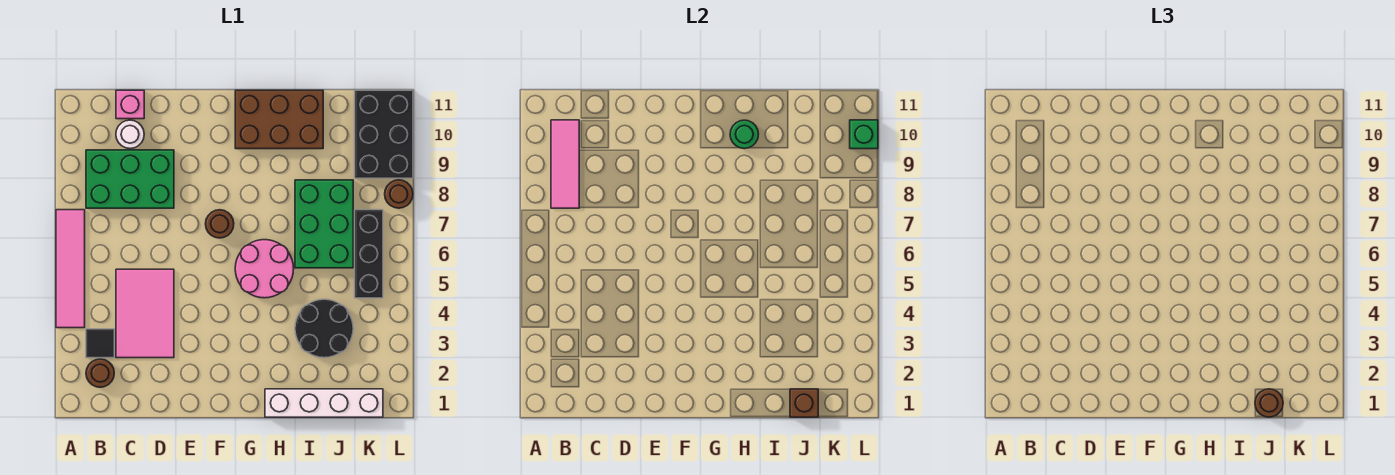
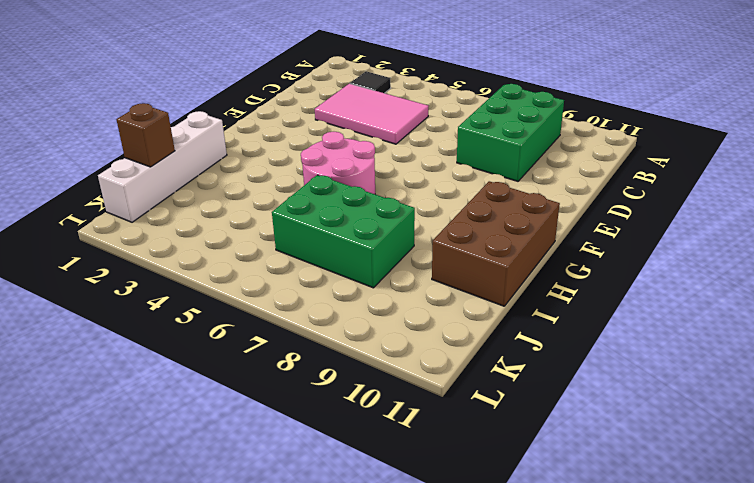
none -> pink 1x4 tile [56,210,85,328]
none -> brown 1x1 round brick [86,359,114,387]
none -> white 1x1 round brick [116,120,144,149]

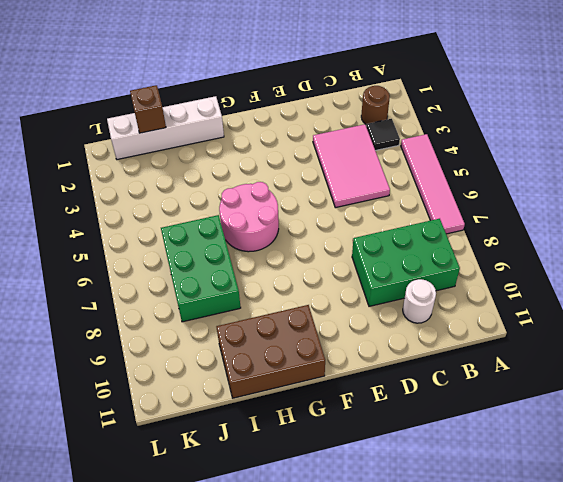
none -> pink 1x1 brick [116,90,144,119]
none -> brown 1x1 round brick [206,210,234,238]
none -> black 2x2 round brick [295,299,353,358]

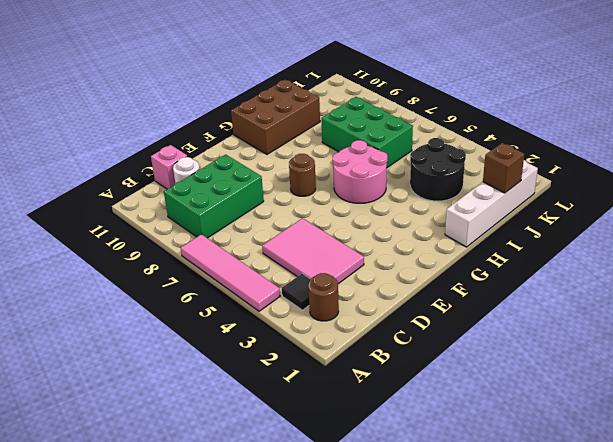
none -> black 1x3 brick [355,210,383,298]
none -> black 2x3 brick [355,90,413,178]
none -> brown 1x1 round brick [385,180,413,208]

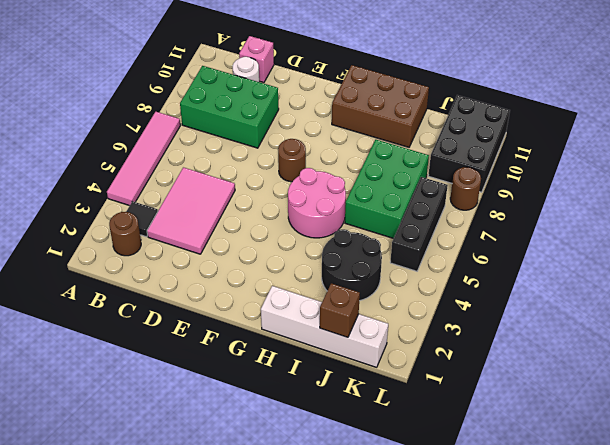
none -> pink 1x3 tile [551,120,579,208]
none -> green 1x1 round brick [730,120,759,149]
none -> green 1x1 brick [850,120,878,149]

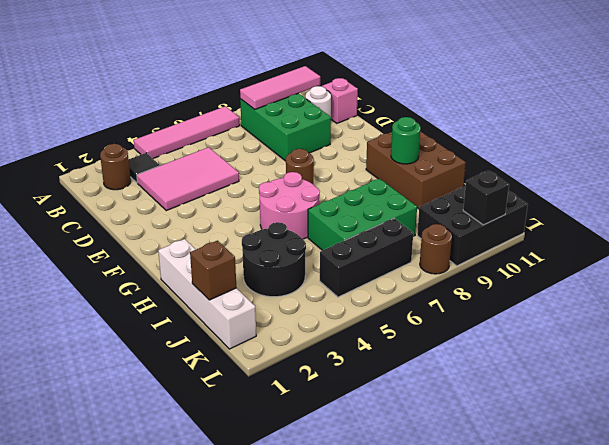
black 1x1 brick [463,171,509,225] -> green 1x1 brick [850,120,878,149]
none -> brown 1x1 round brick [1255,389,1283,417]

